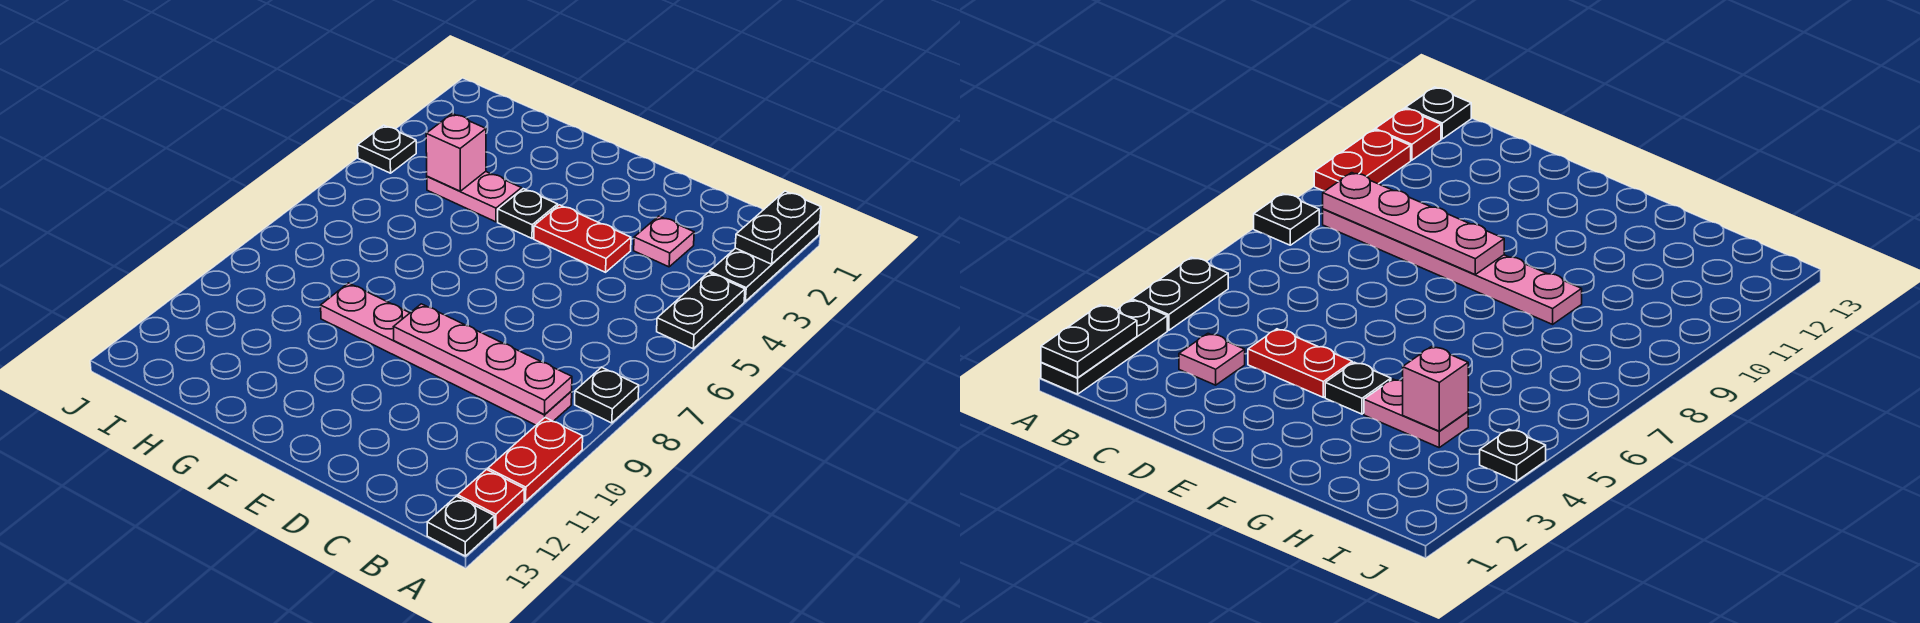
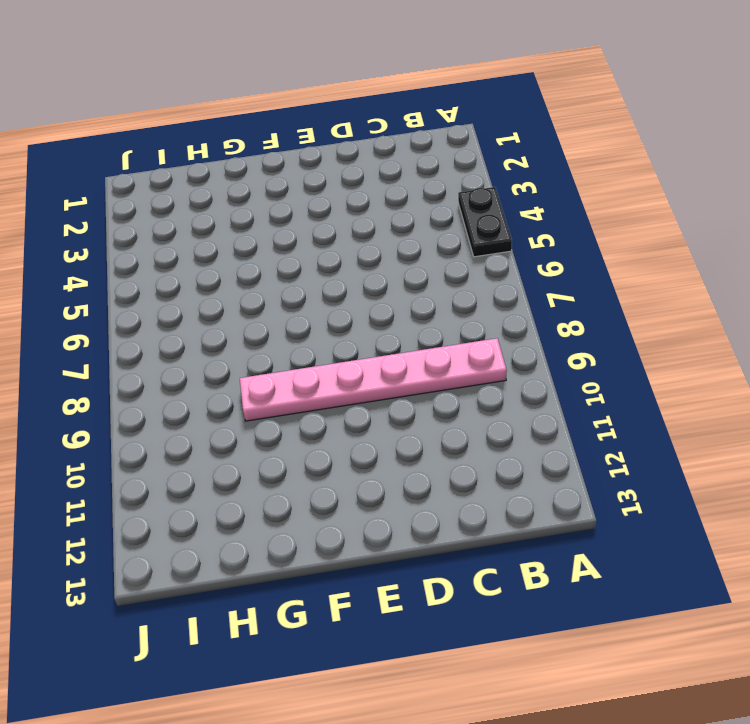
none -> black 1x3 plate [709,221,820,301]
none -> black 1x1 plate [575,367,639,423]
none -> red 1x2 plate [488,418,583,501]

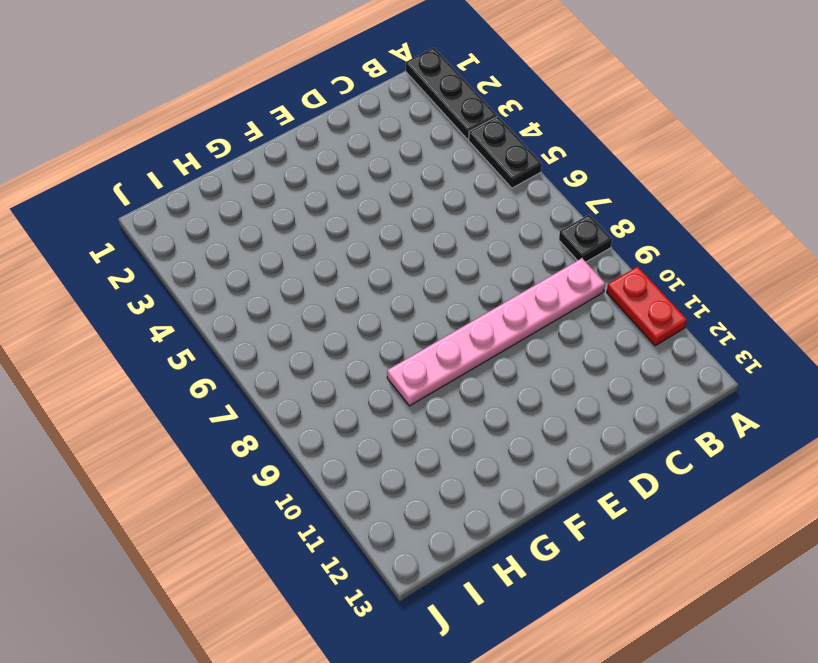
none -> red 1x1 plate [458,470,524,528]
none -> black 1x1 plate [427,496,494,556]
none -> pink 1x1 plate [634,216,694,267]

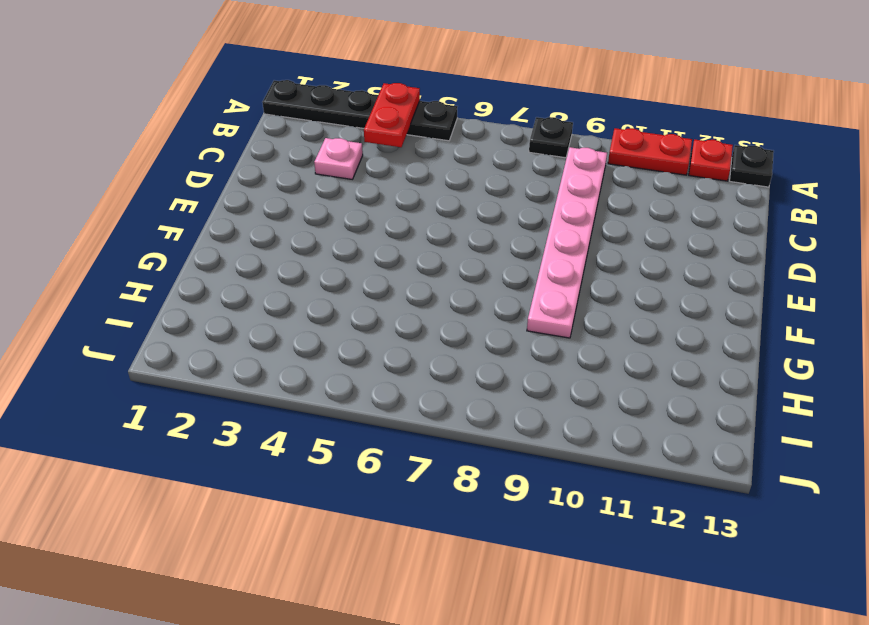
red 1x2 plate [364,83,420,147] -> red 1x2 plate moved to [534,205,631,272]
none -> black 1x1 plate [498,189,558,238]
none -> pink 1x2 plate [427,172,522,222]
none -> black 1x1 plate [358,125,416,173]

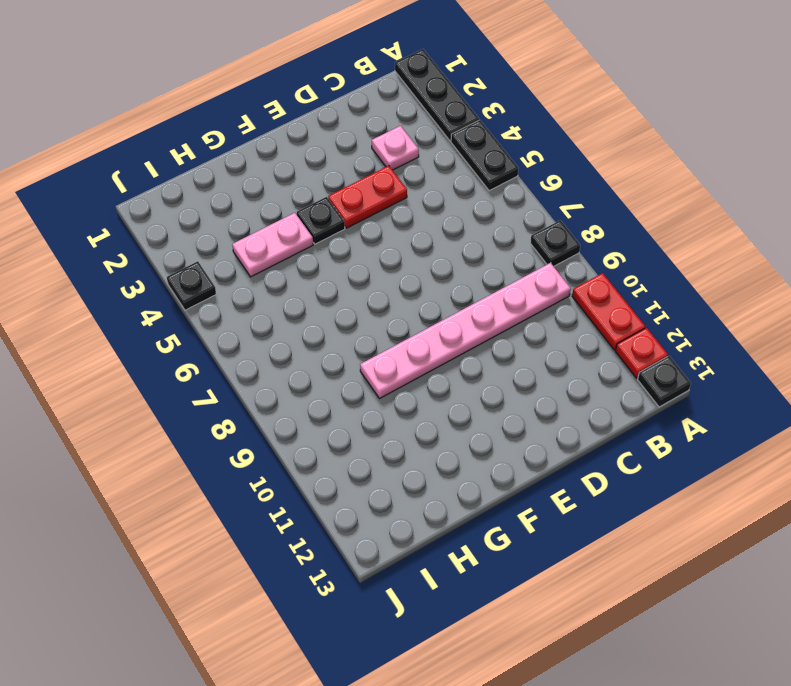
none -> black 1x2 plate [735,191,821,264]
none -> pink 1x4 plate [394,304,572,415]
none -> pink 1x1 brick [426,114,486,191]

